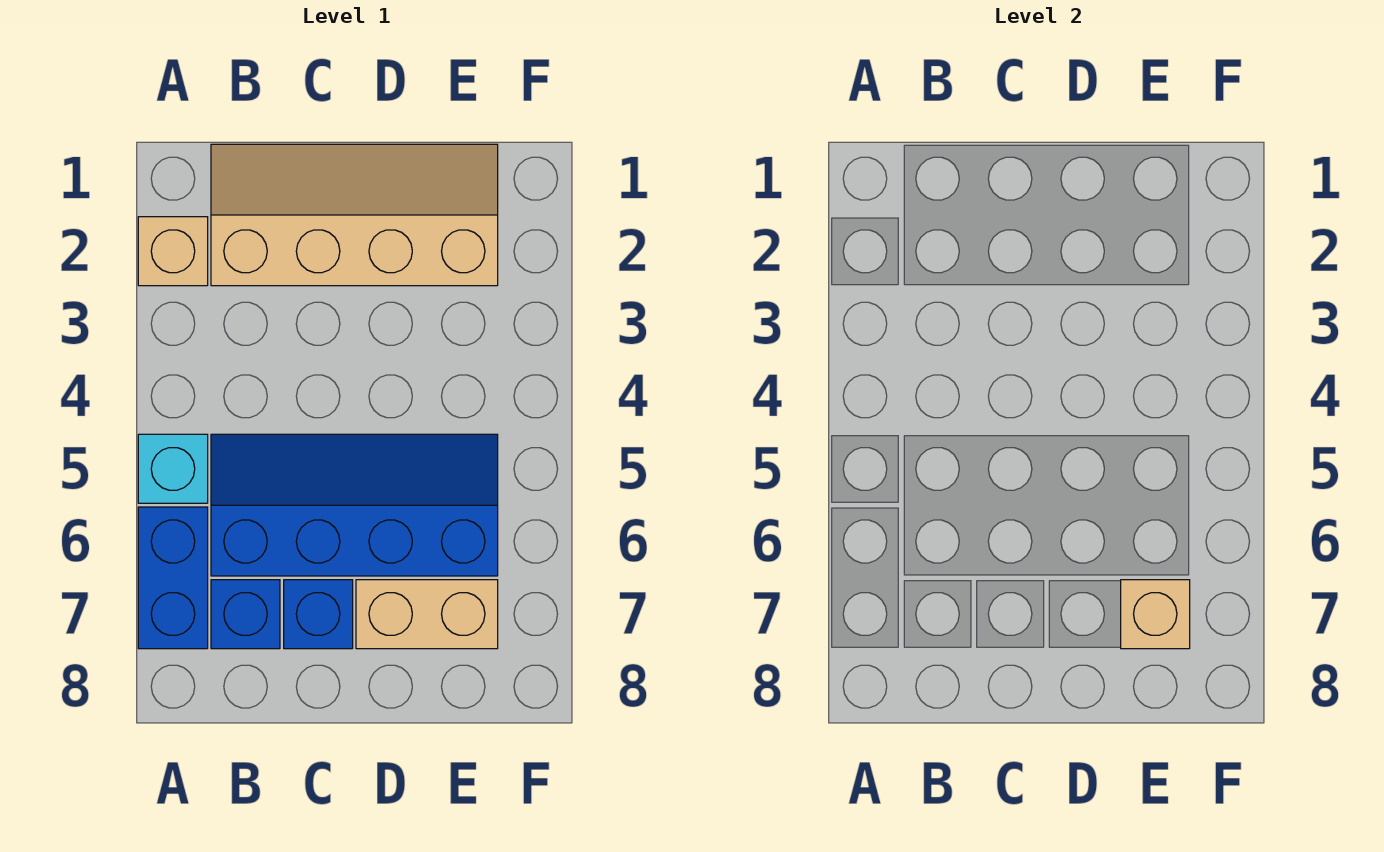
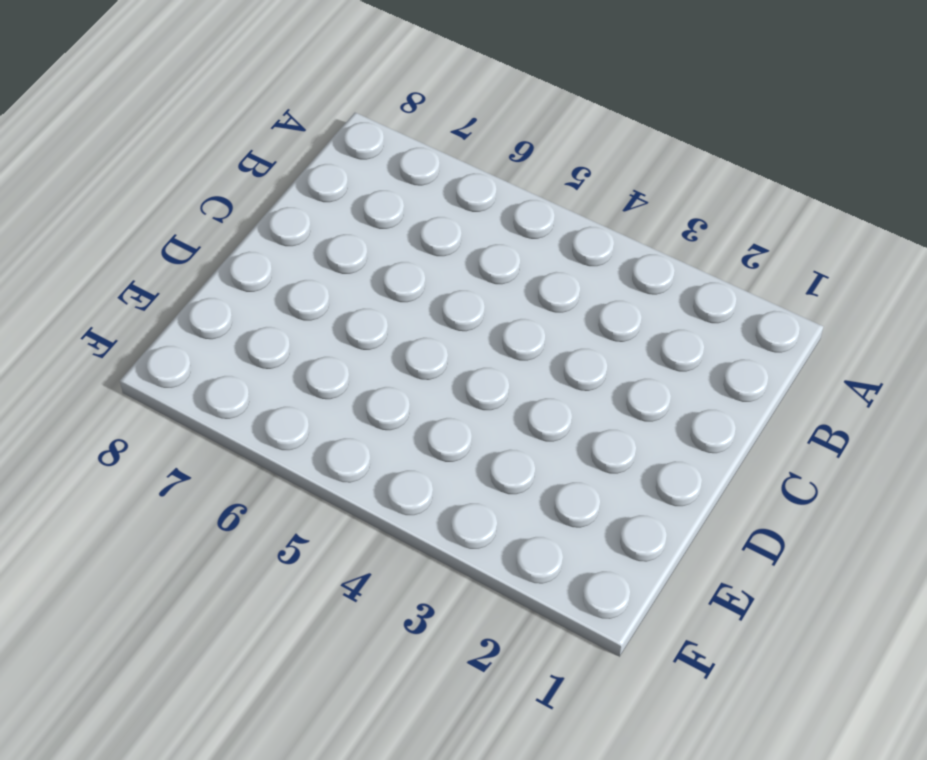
none -> tan 1x1 brick [138,217,208,286]
none -> cyan 1x1 brick [138,434,208,503]

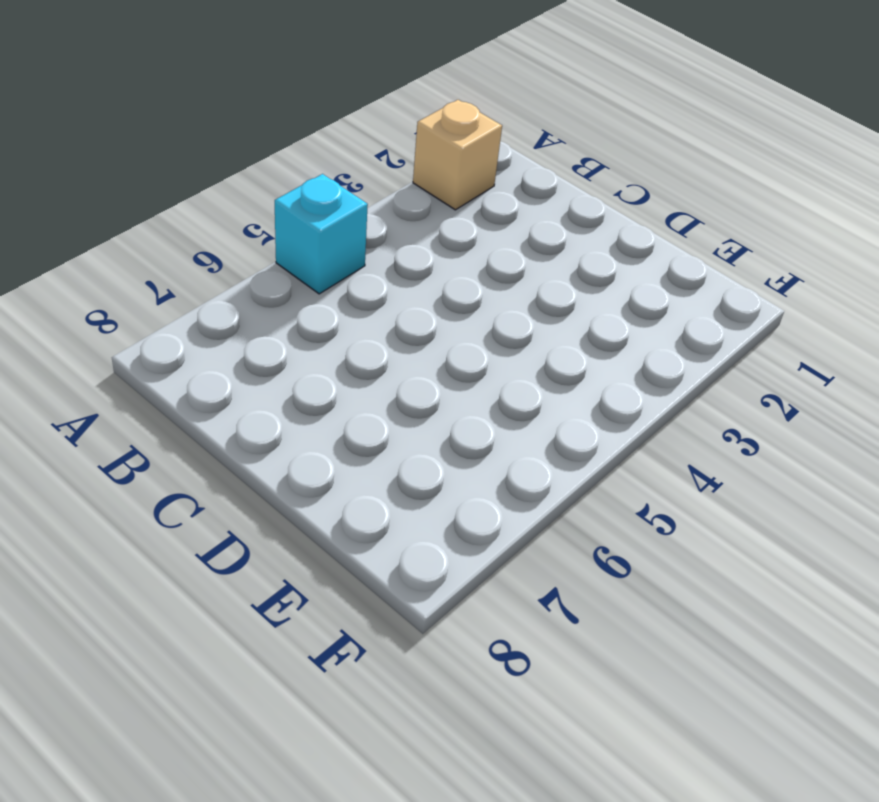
none -> blue 1x2 brick [138,507,208,649]
none -> tan 2x4 slope [211,144,498,286]

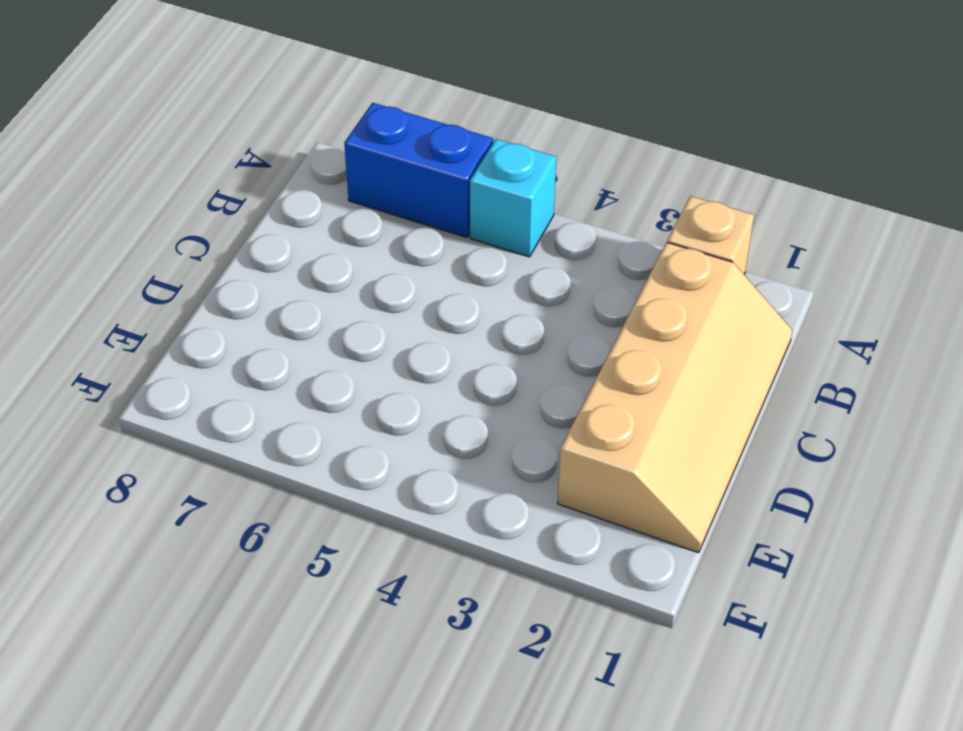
none -> blue 2x4 slope [211,434,498,576]
none -> blue 1x1 brick [211,580,280,649]

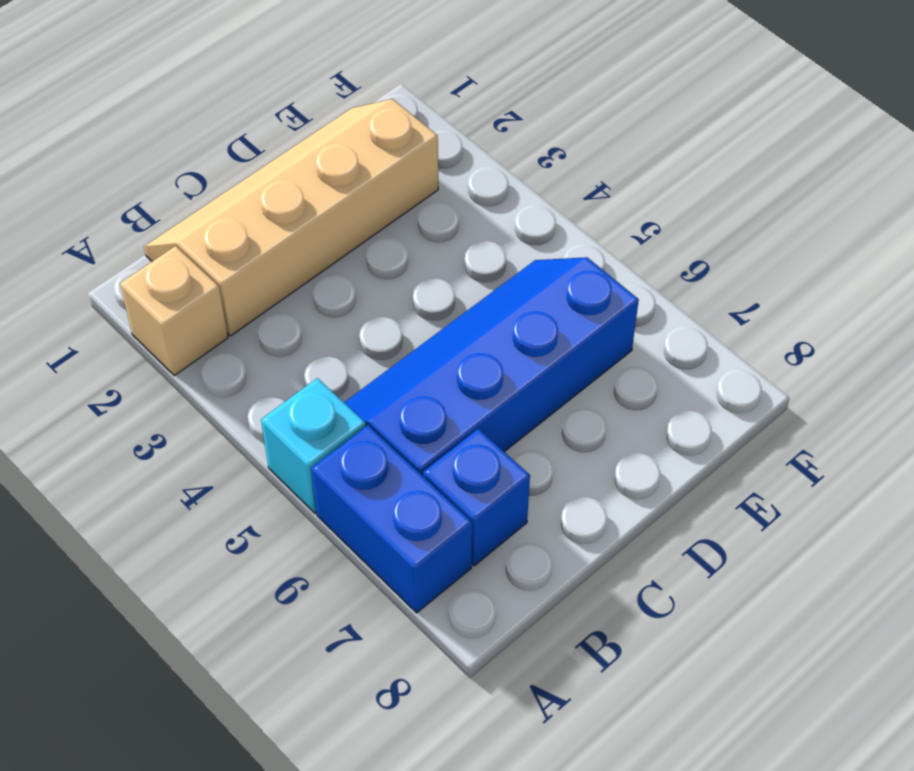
none -> blue 1x1 brick [284,580,353,649]
none -> tan 1x2 brick [356,580,498,649]

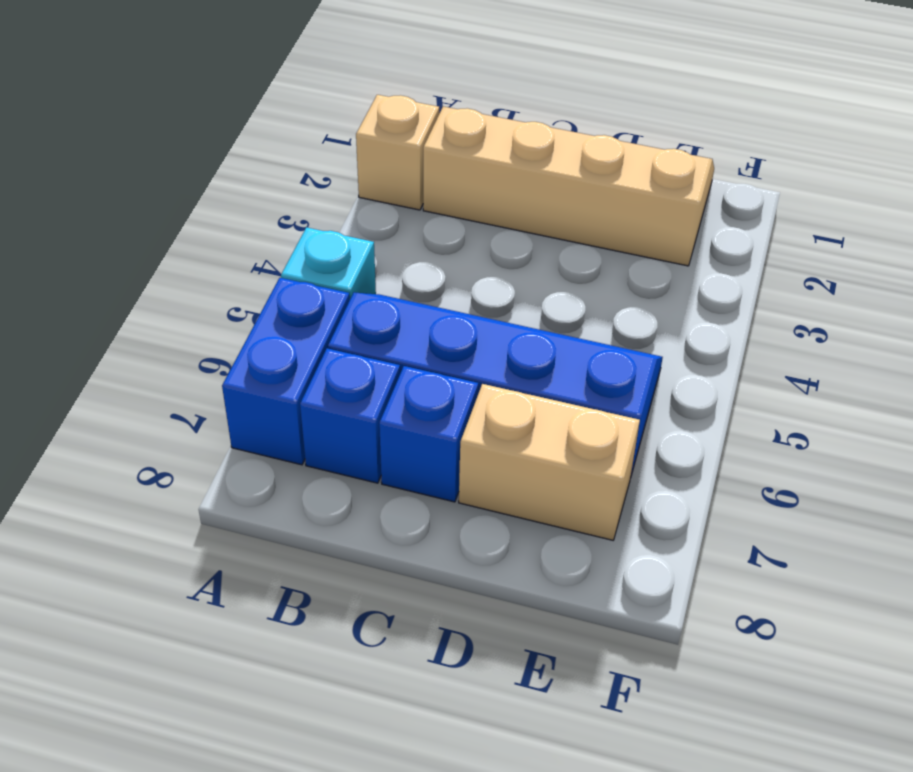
none -> tan 1x1 brick [1121,580,1190,649]

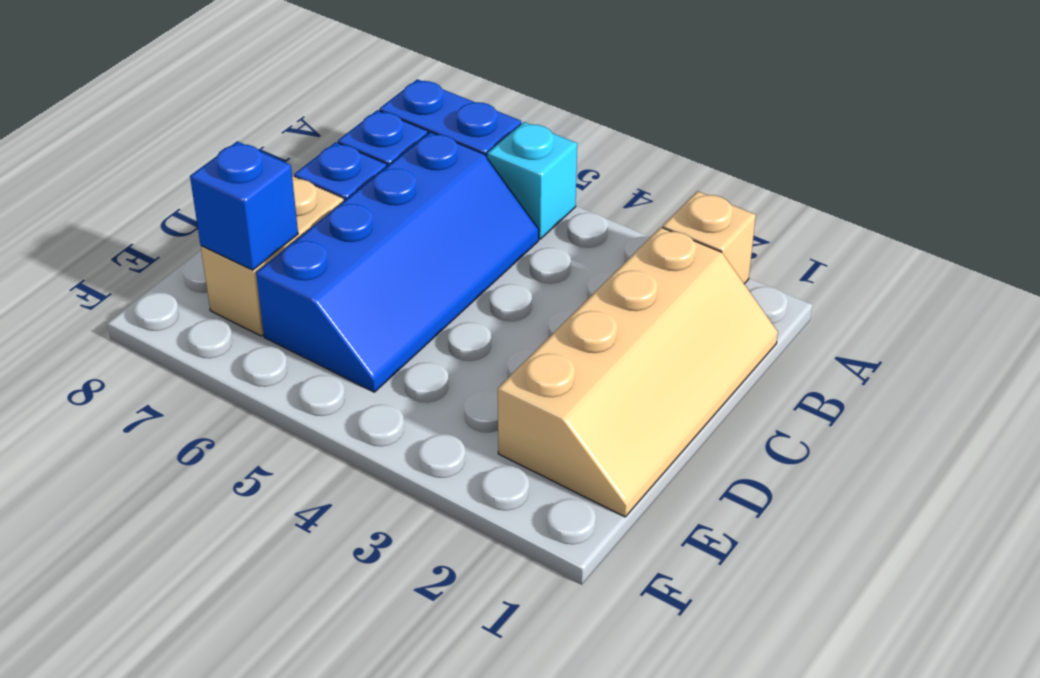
blue 1x1 brick [190,141,298,270] -> tan 1x1 brick [1121,580,1190,649]

